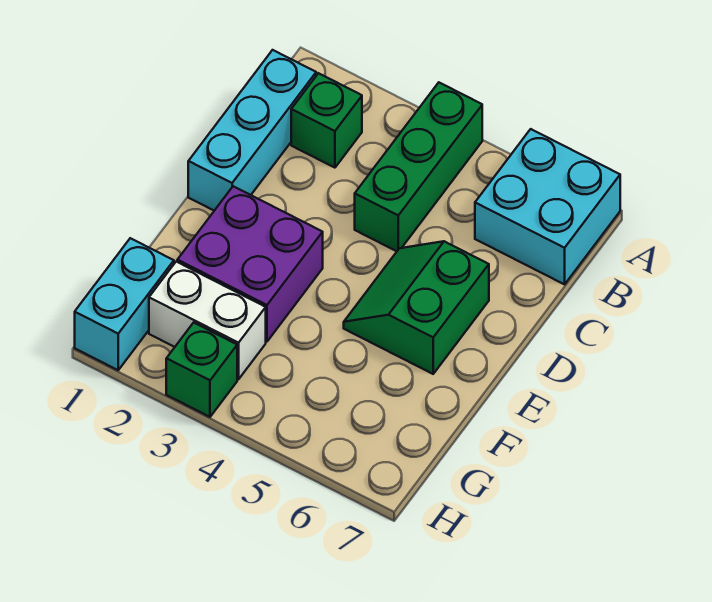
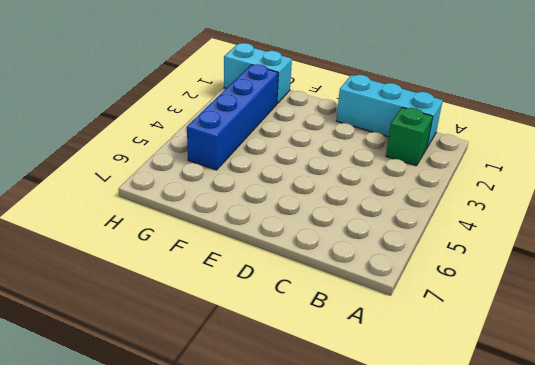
blue 1x4 brick [187,64,278,170] -> white 1x2 brick [149,262,266,379]
none -> green 1x3 brick [355,83,482,251]
none -> cyan 2x2 brick [475,129,620,284]

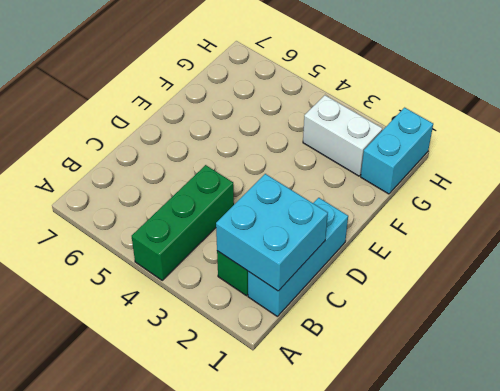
cyan 2x2 brick [216,174,328,291] -> cyan 2x2 brick moved to [475,129,620,284]
none -> green 2x2 slope [344,241,489,374]
none -> purple 2x2 brick [177,186,323,342]

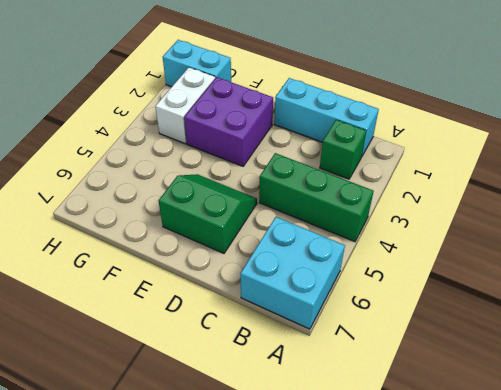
none -> green 1x1 brick [166,323,237,417]

